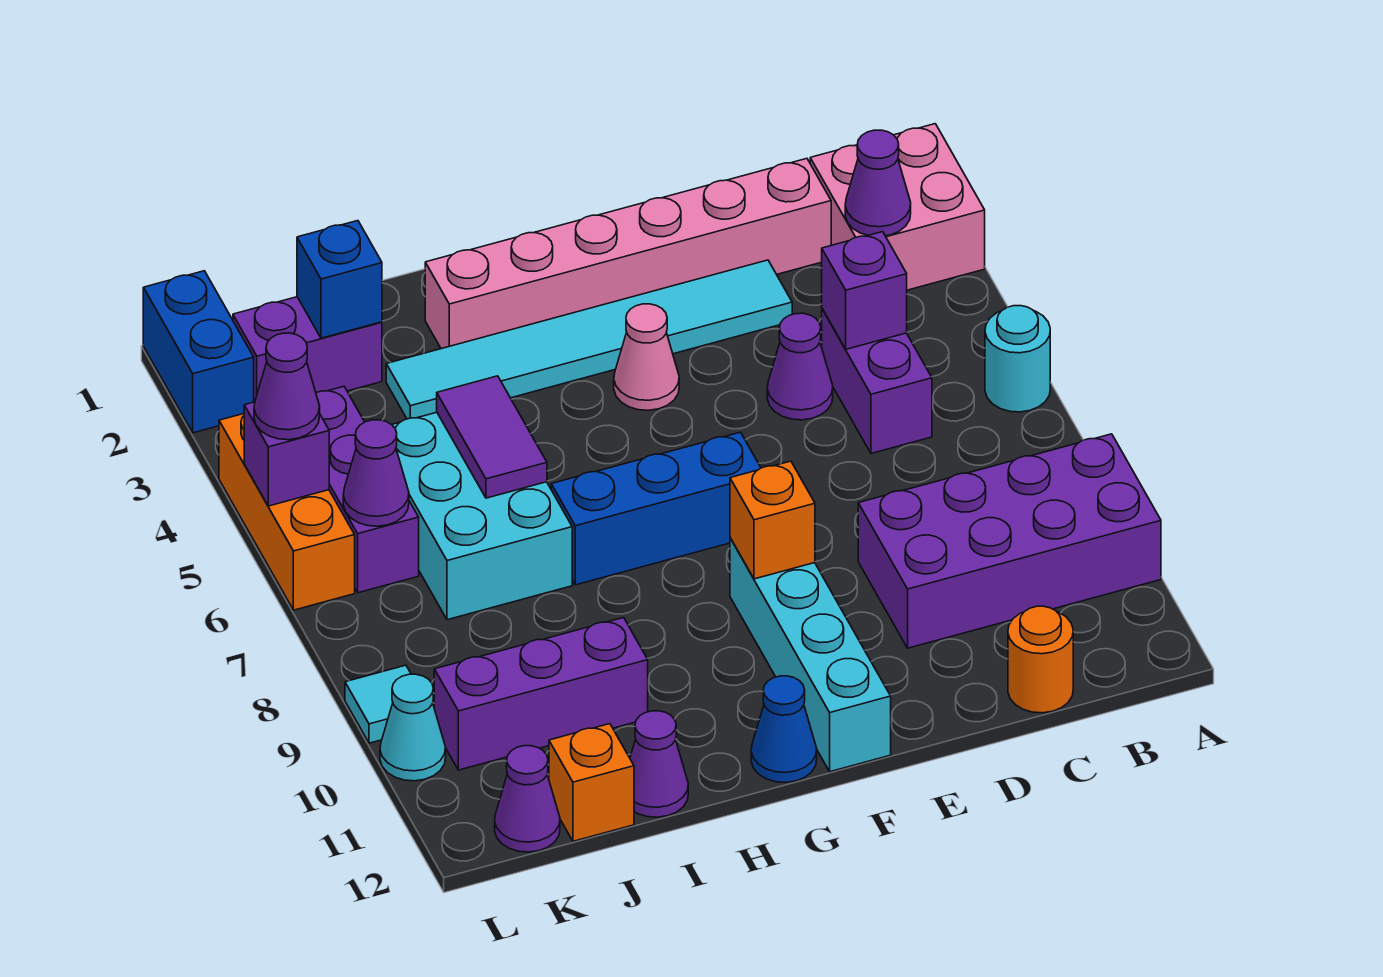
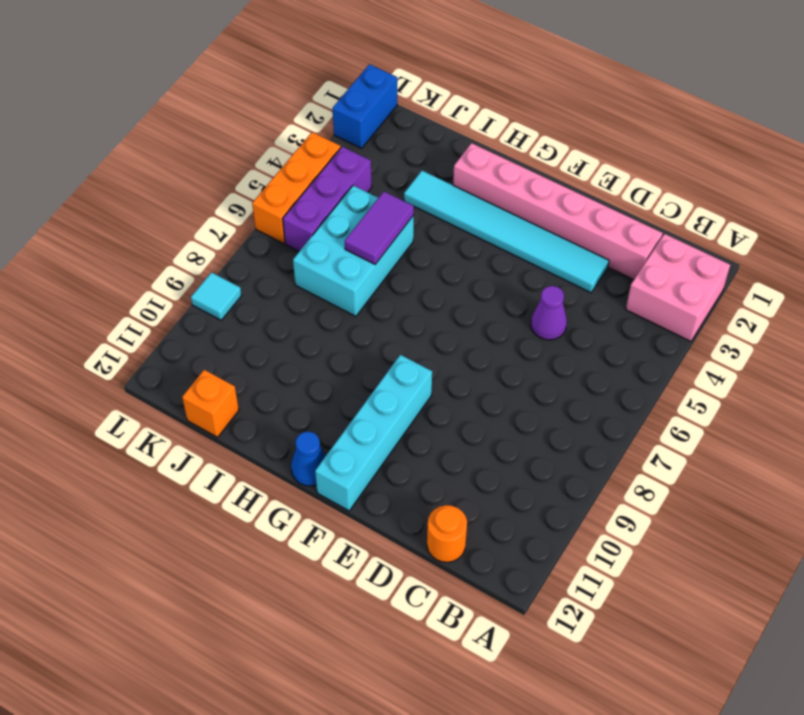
none -> cyan 1x1 round brick [985,306,1050,412]
none -> purple 2x4 brick [858,434,1161,648]
none -> purple 1x2 brick [822,309,932,453]
none -> pink 1x1 cone [614,304,679,410]

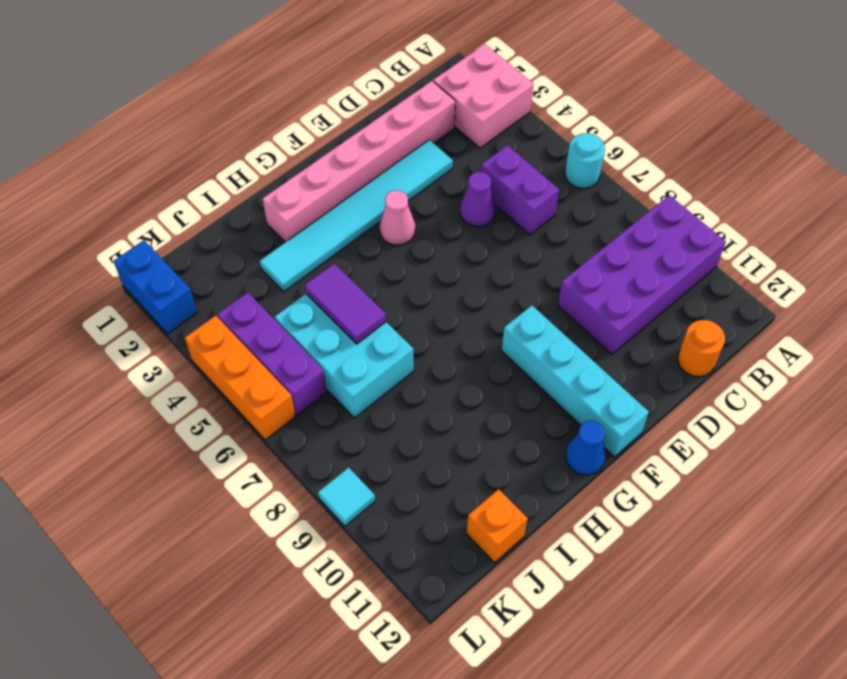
none -> blue 1x3 brick [551,432,761,585]
none -> purple 1x3 brick [434,618,648,770]
none -> purple 1x1 cone [630,711,688,817]
none -> purple 1x2 brick [233,297,382,402]

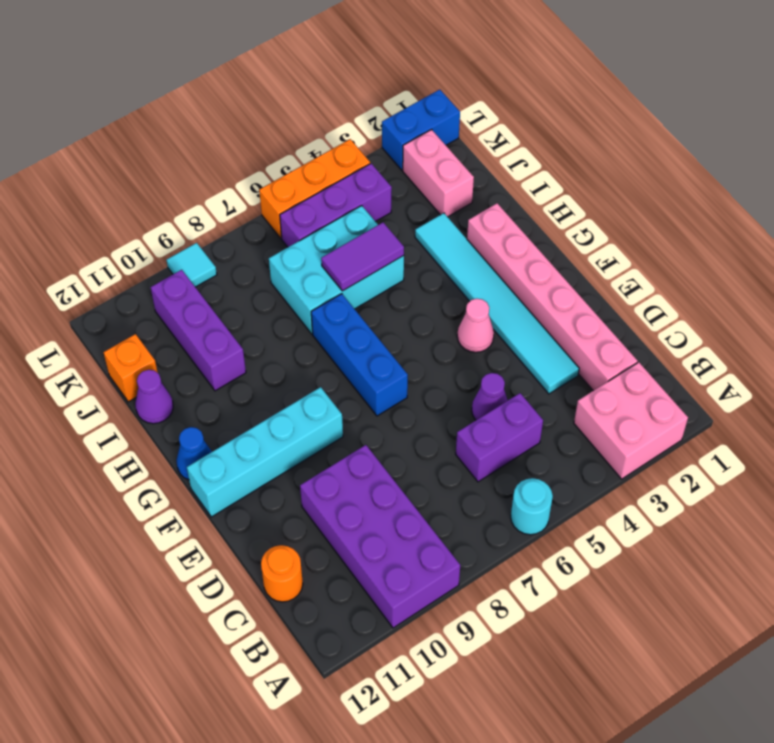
pink 1x2 brick [403,130,474,217] -> purple 1x2 brick [233,297,382,402]
none -> purple 1x1 cone [495,746,560,852]
none -> cyan 1x1 cone [380,674,446,781]
none -> purple 1x1 cone [845,130,911,236]
none -> purple 1x1 brick [822,232,907,349]

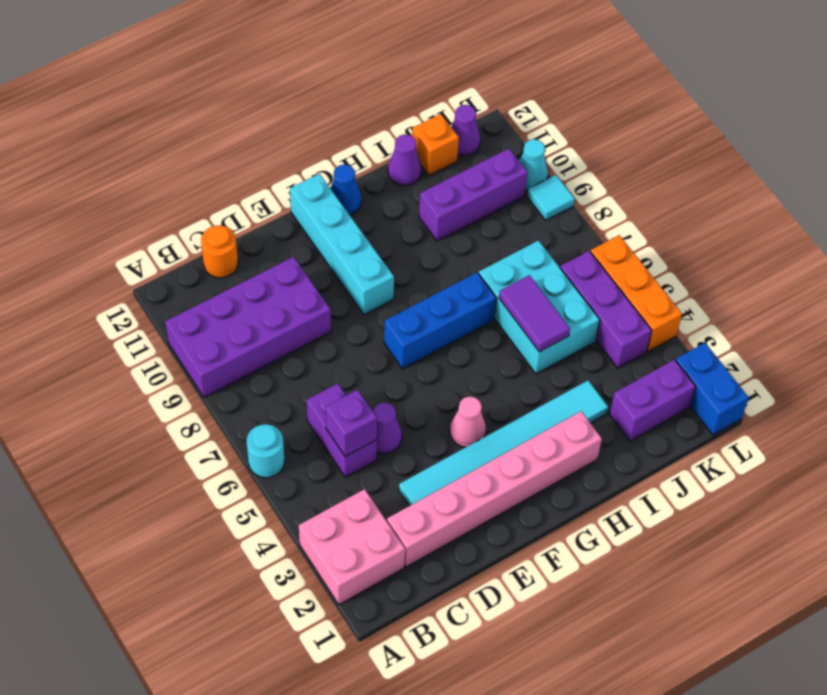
none -> purple 1x1 cone [845,130,911,236]
none -> orange 1x1 brick [730,461,815,579]
none -> blue 1x1 brick [297,221,382,338]
none -> purple 1x1 cone [343,420,409,526]

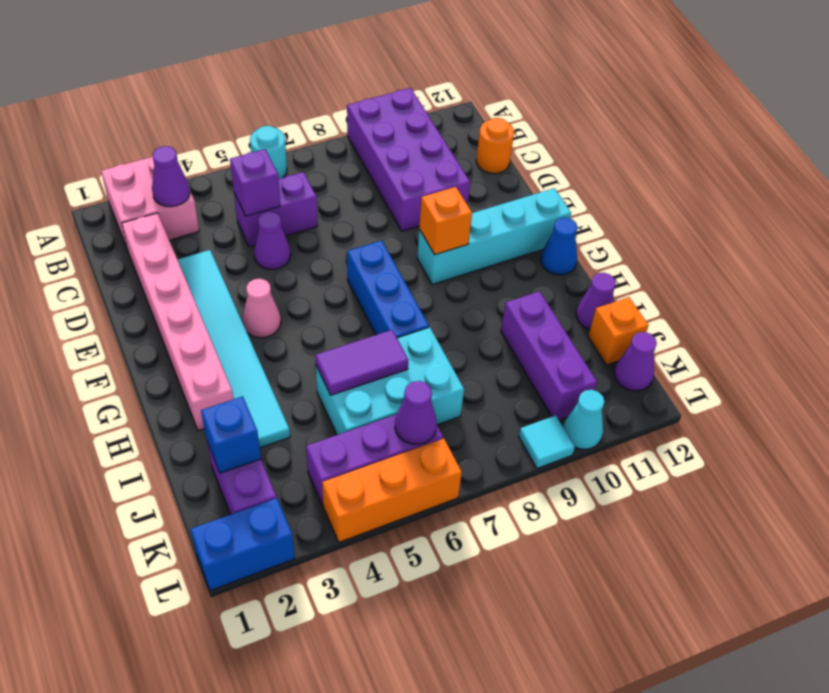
none -> purple 1x1 brick [244,402,329,506]
none -> purple 1x1 cone [254,333,320,440]

